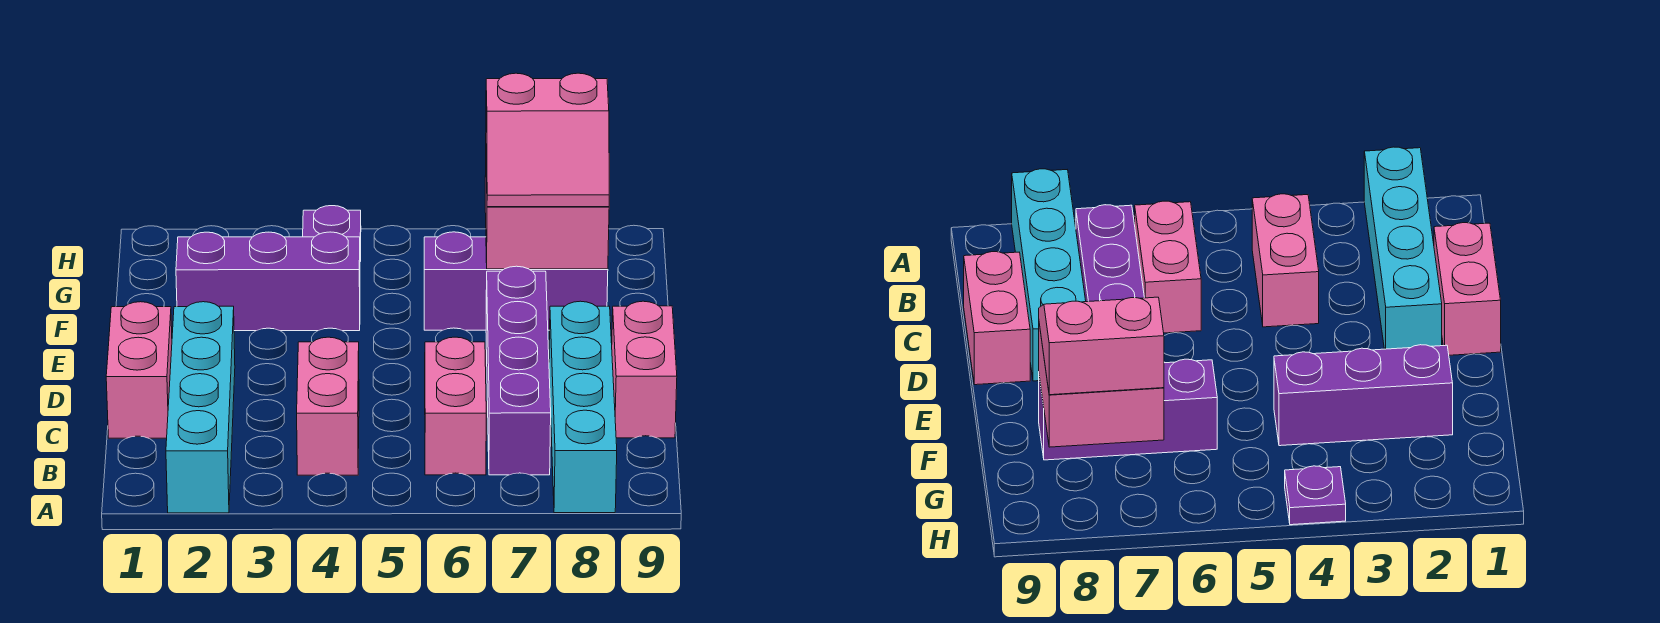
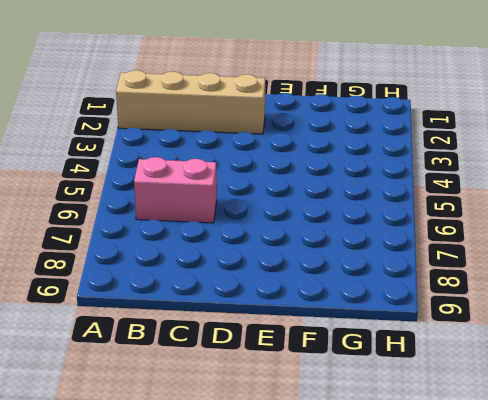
tan 1x4 brick [116,70,265,134] -> cyan 1x4 brick [166,302,235,513]
none -> cyan 1x4 brick [549,301,617,513]
none -> pink 1x2 brick [297,337,359,475]
none -> purple 1x4 brick [486,266,551,475]

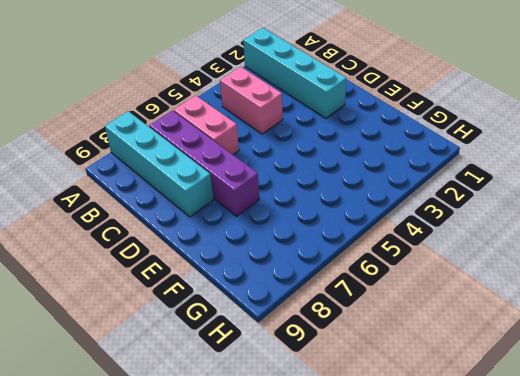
none -> pink 1x2 brick [106,302,172,438]
none -> pink 1x2 brick [612,301,677,438]
none -> purple 1x3 brick [176,232,360,331]

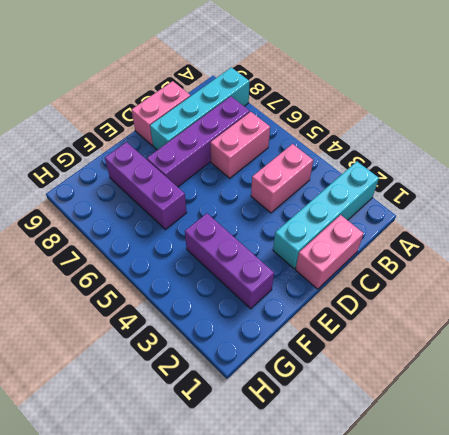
none -> purple 1x1 plate [303,206,361,261]
none -> pink 2x2 brick [485,175,609,269]
none -> pink 2x2 slope [486,73,609,207]

